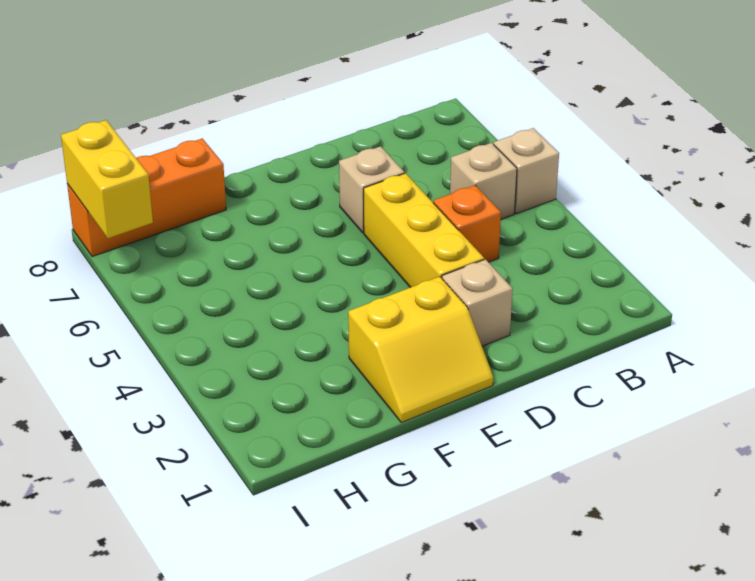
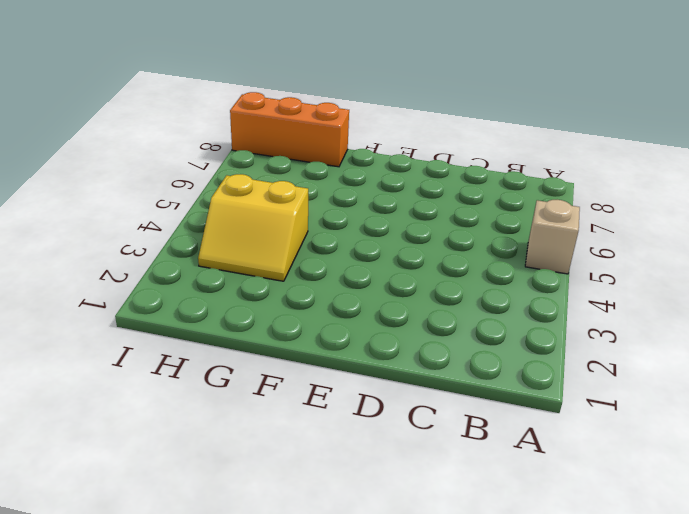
yellow 2x2 slope [198,174,308,281] -> yellow 2x2 slope moved to [348,277,493,423]
none -> tan 1x1 brick [450,143,517,219]
none -> orange 1x1 brick [433,185,501,262]

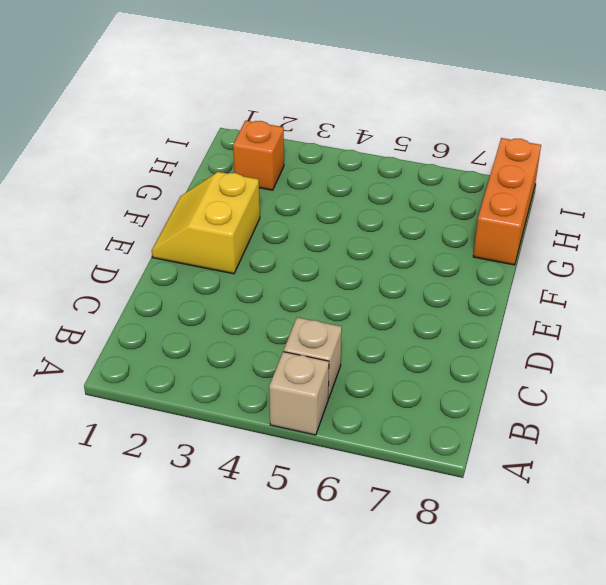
orange 1x1 brick [233,121,284,190] -> orange 1x1 brick moved to [433,185,501,262]
none -> tan 1x1 brick [442,259,513,346]
none -> yellow 1x3 brick [364,173,484,288]

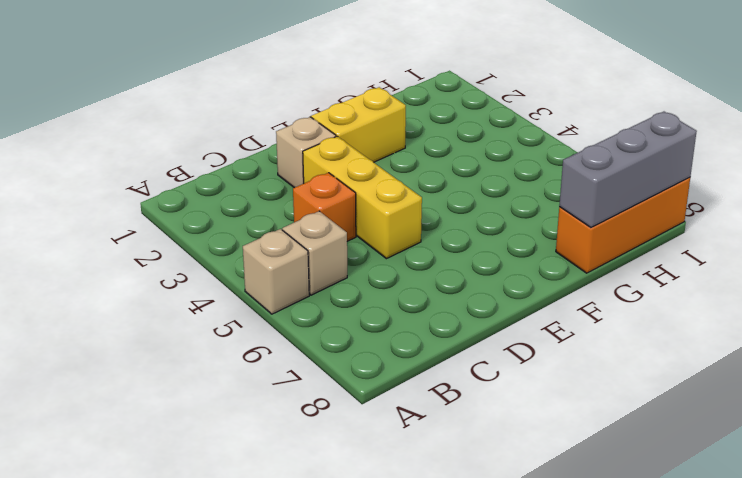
grey 1x3 brick [559,112,697,227] -> yellow 1x2 brick [61,120,153,238]
none -> tan 1x1 brick [339,146,404,233]

